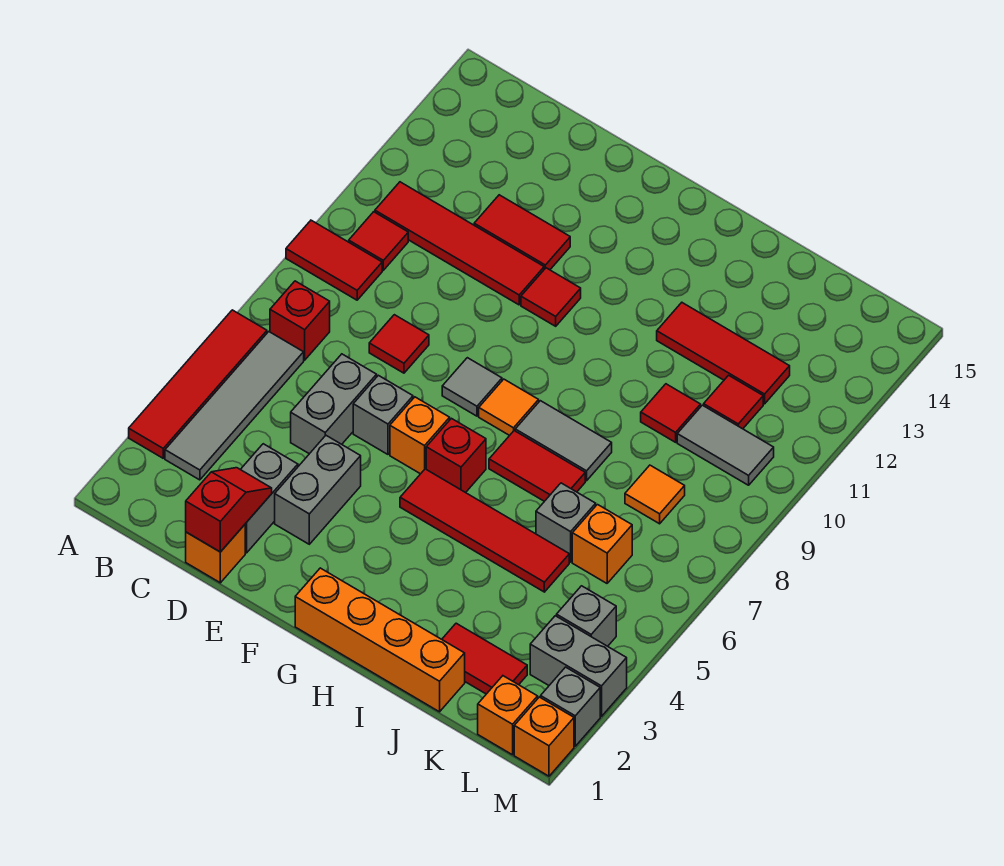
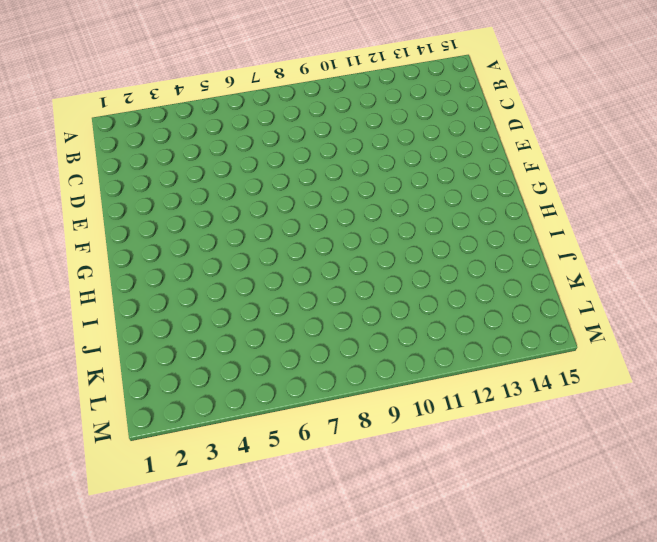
none -> red 1x4 tile [129,310,267,458]
none -> red 1x2 tile [286,220,382,300]
none -> grey 1x4 tile [165,332,304,480]
none -> red 1x1 brick [270,281,330,360]

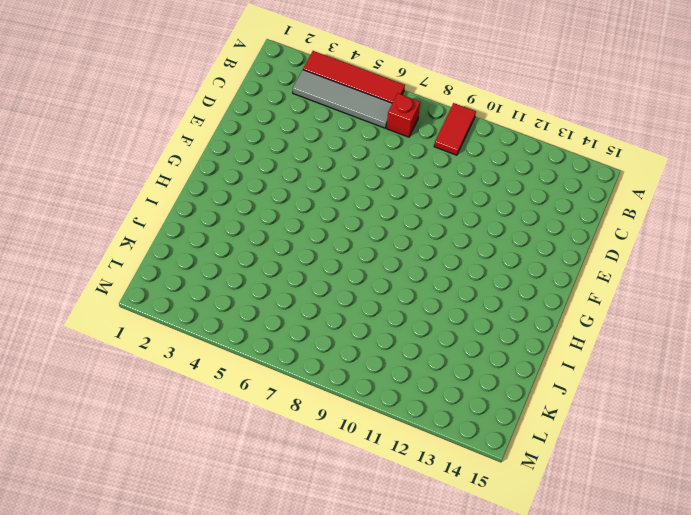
none -> red 1x1 tile [349,212,408,270]
none -> red 1x4 tile [375,182,544,305]
none -> orange 1x1 brick [186,525,245,583]
none -> grey 1x2 brick [240,444,298,553]

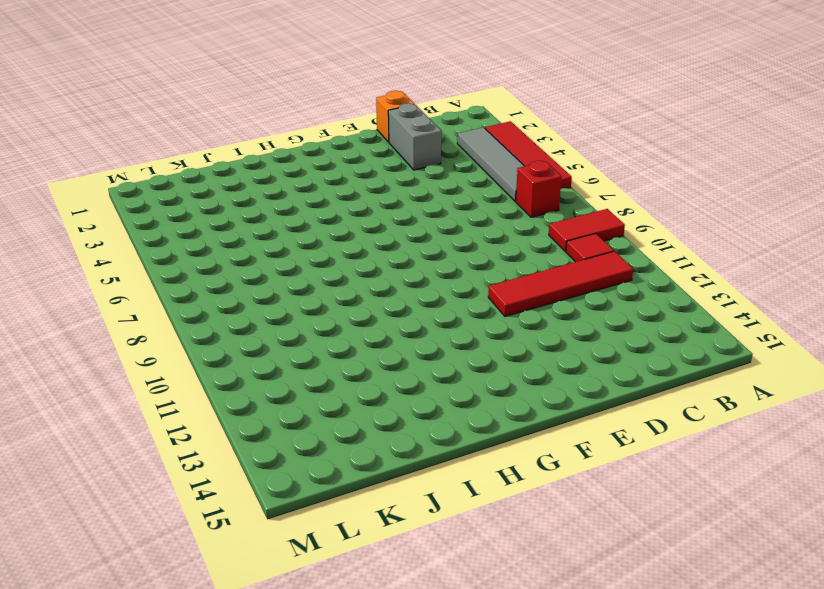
none -> grey 1x2 brick [291,354,377,454]
none -> red 1x1 tile [369,315,429,373]
none -> red 1x2 tile [474,195,570,270]
none -> grey 1x2 brick [275,435,361,544]

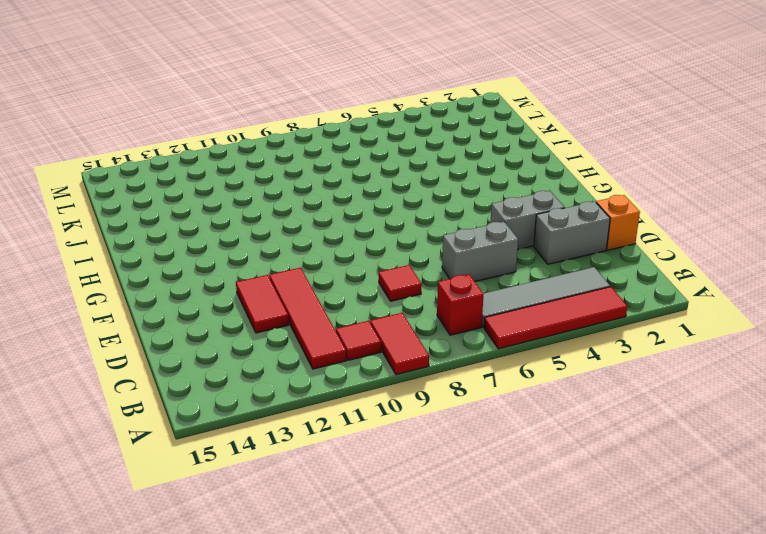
none -> grey 1x1 brick [353,375,413,454]
none -> orange 1x1 brick [390,397,450,474]
none -> grey 1x1 tile [442,358,502,416]
none -> red 1x1 tile [521,268,581,326]

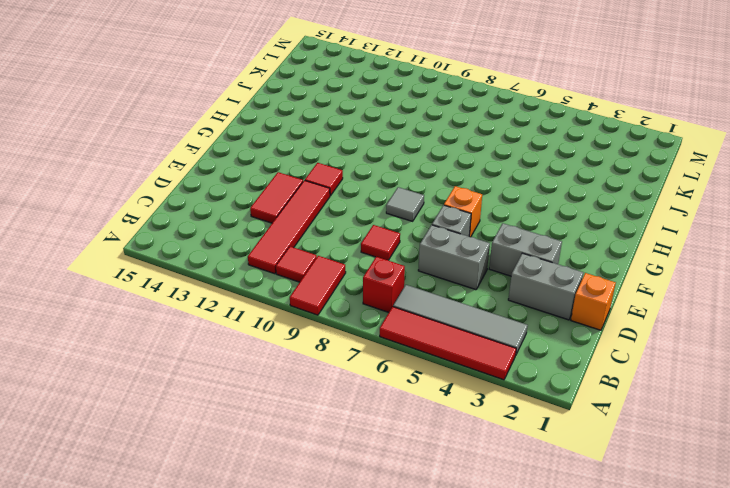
none -> orange 1x4 brick [295,568,465,712]
none -> red 1x4 tile [400,469,569,592]
none -> red 1x1 brick [426,418,486,493]
none -> orange 1x1 tile [479,379,539,436]

